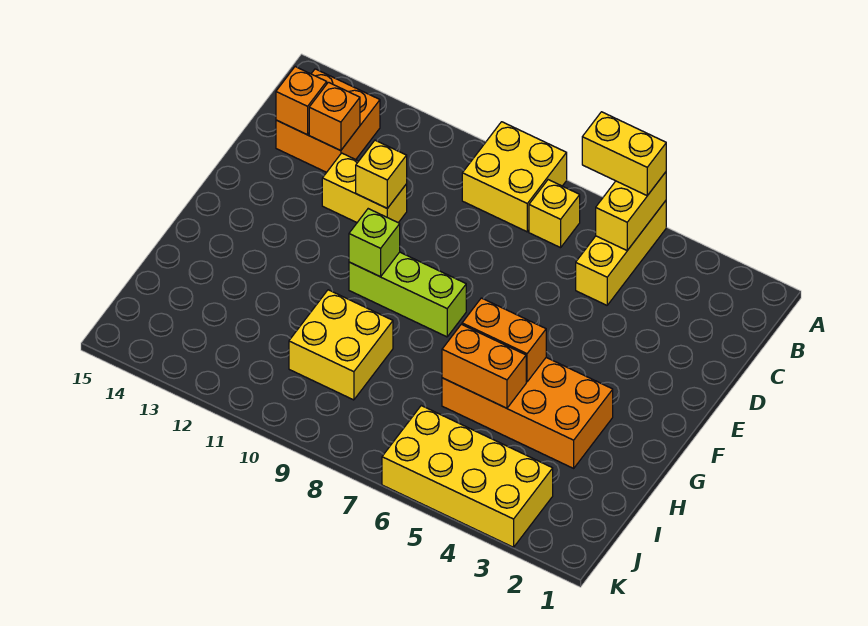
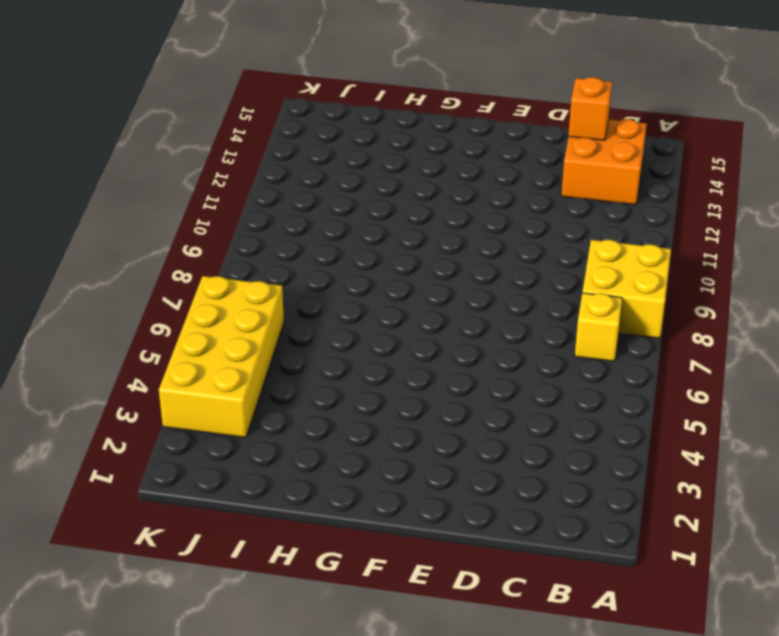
none -> yellow 1x3 brick [576,201,666,305]
none -> yellow 1x2 brick [322,153,407,223]
none -> lime 1x3 brick [349,252,466,337]

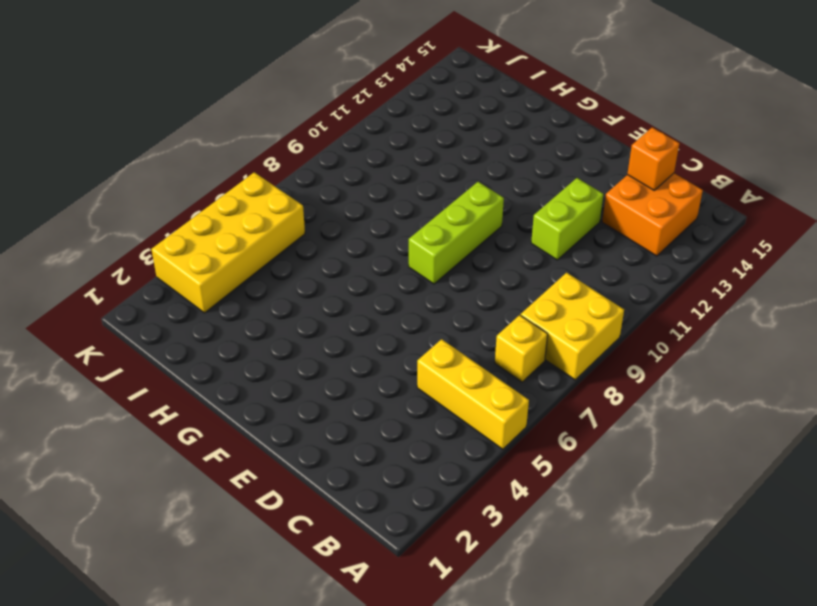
lime 1x2 brick [531,178,603,260] -> yellow 1x2 brick [322,153,407,223]
none -> orange 2x4 brick [442,358,613,468]
none -> yellow 2x2 brick [289,290,393,400]
none -> yellow 1x2 brick [596,172,666,250]

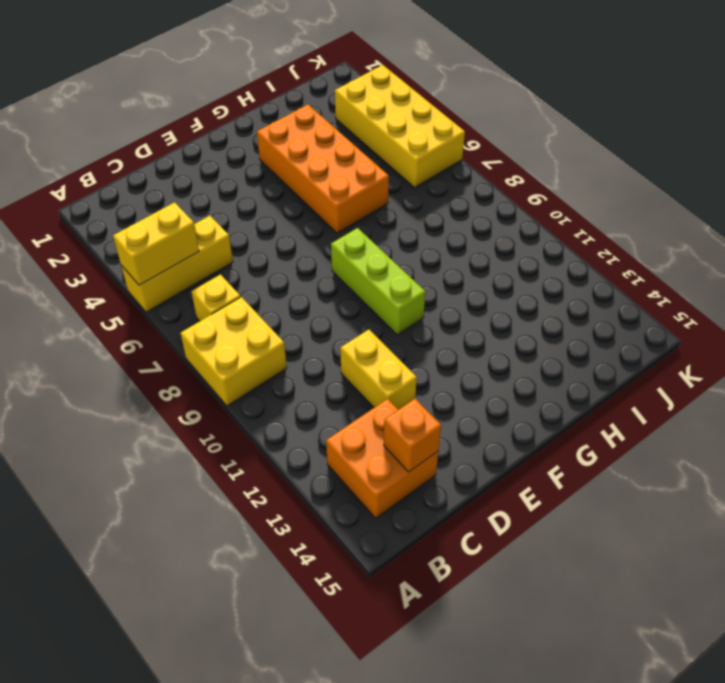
none -> yellow 2x2 brick [289,290,393,400]
none -> orange 1x1 brick [309,82,360,151]
none -> yellow 1x1 brick [356,140,407,208]

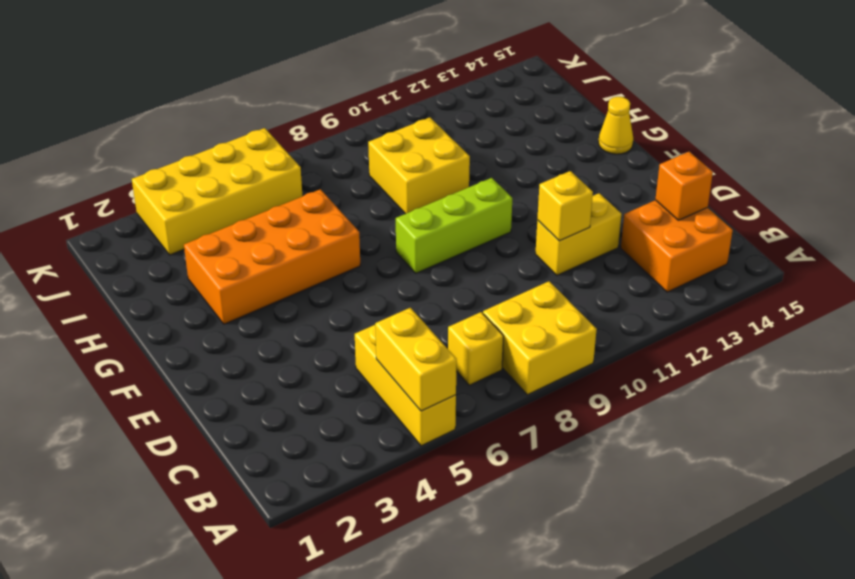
yellow 1x1 cone [598,97,633,154] -> none
none -> orange 1x1 brick [309,82,360,151]
none -> lime 1x1 brick [349,209,400,277]
none -> orange 1x2 brick [462,298,546,382]

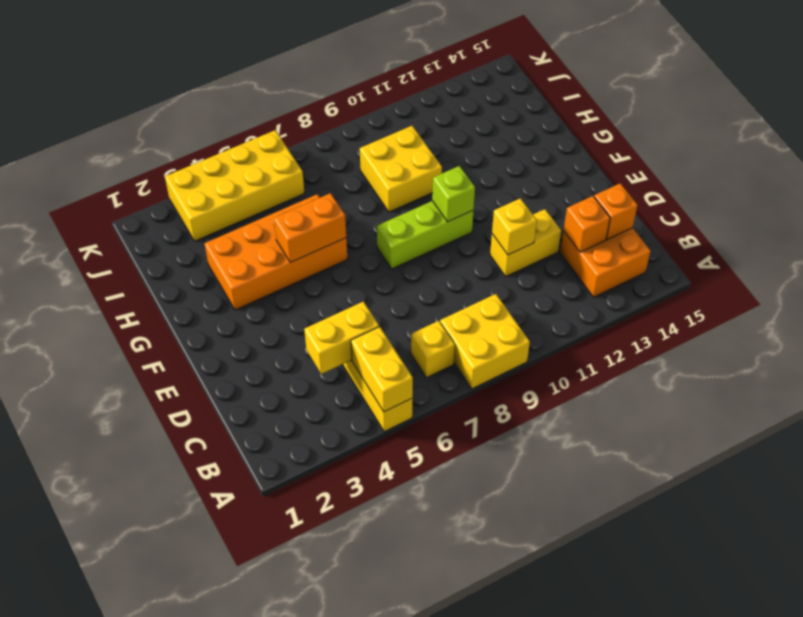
yellow 1x2 brick [304,302,379,374] -> yellow 1x2 brick moved to [582,112,666,196]
none -> orange 1x2 brick [442,324,526,408]

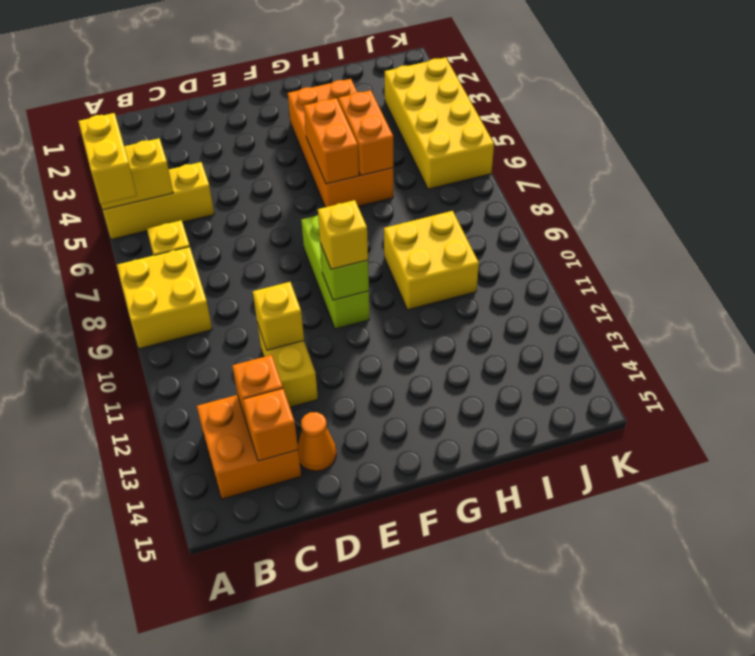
orange 1x1 cone [298,412,336,471] -> none
yellow 1x1 brick [318,200,368,269] -> none

